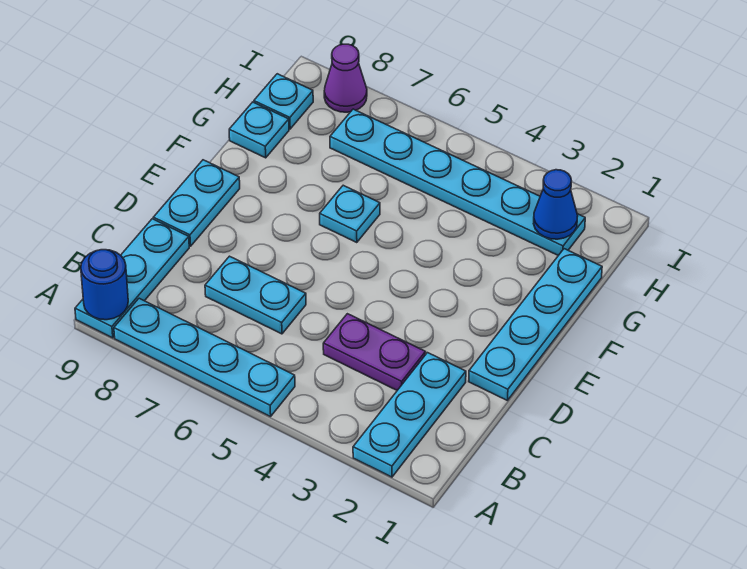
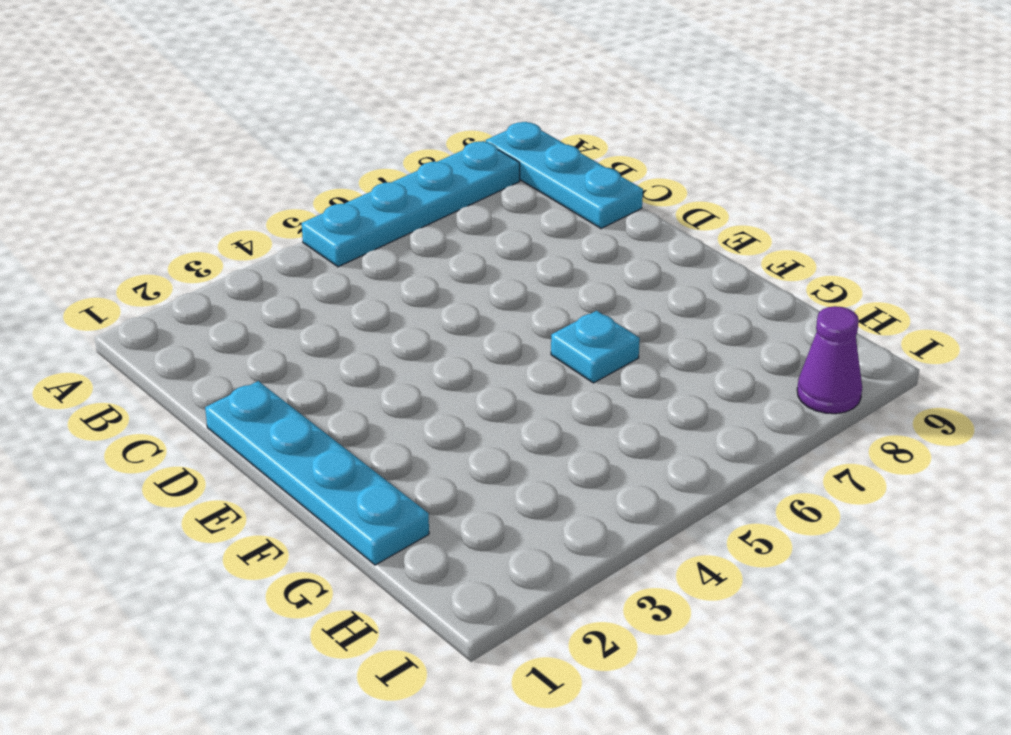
none -> cyan 1x3 plate [353,353,466,477]
none -> purple 1x2 plate [323,314,425,390]
none -> cyan 1x2 plate [205,256,306,334]

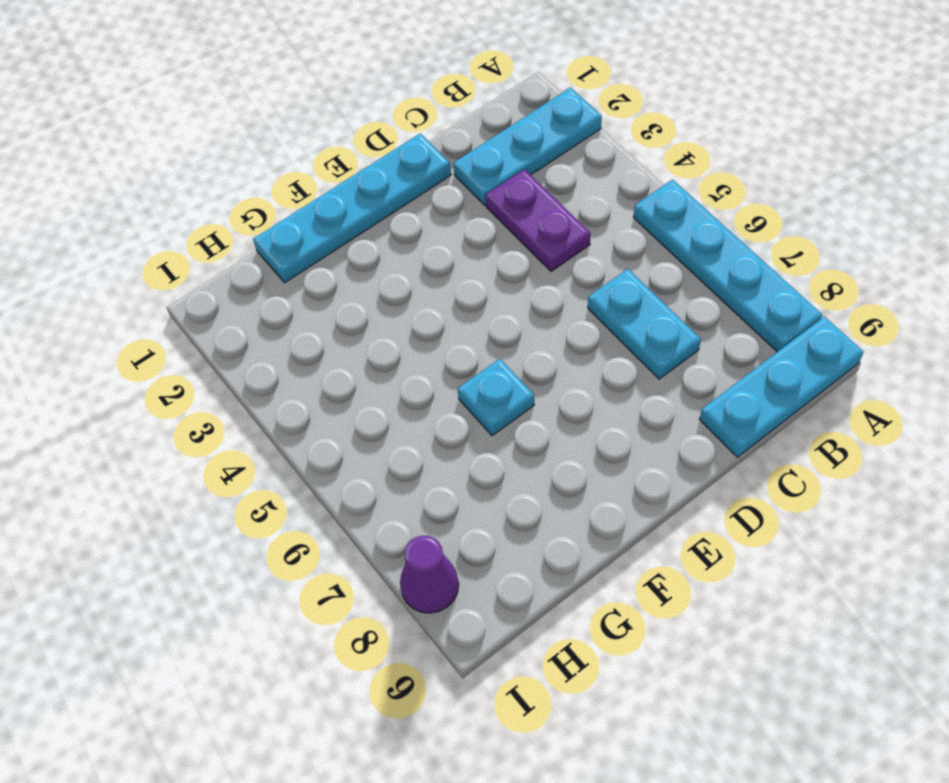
none -> cyan 1x2 plate [153,160,240,246]
none -> cyan 1x1 plate [229,102,289,158]
none -> cyan 1x6 plate [330,109,585,256]

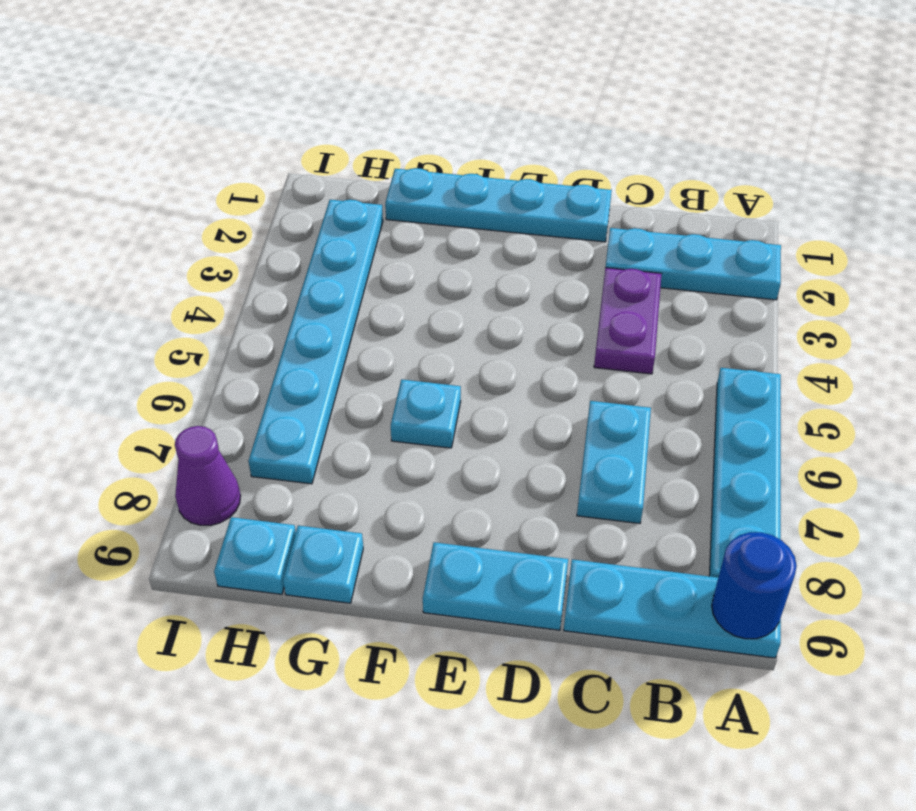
none -> blue 1x1 cone [534,170,578,239]

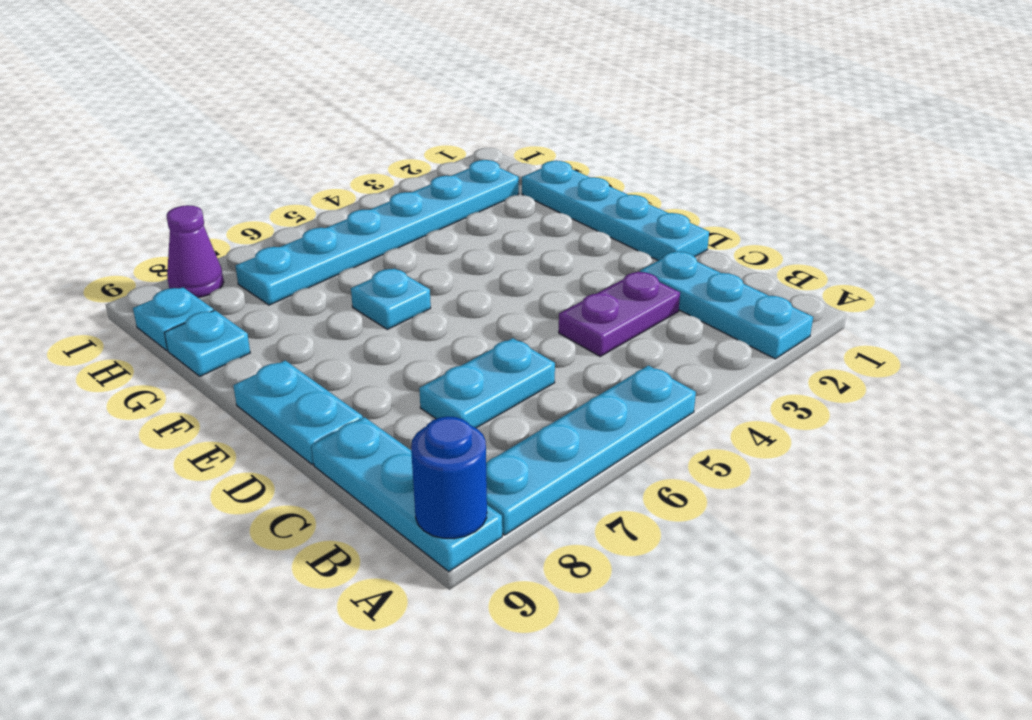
none -> blue 1x1 cone [534,170,578,239]

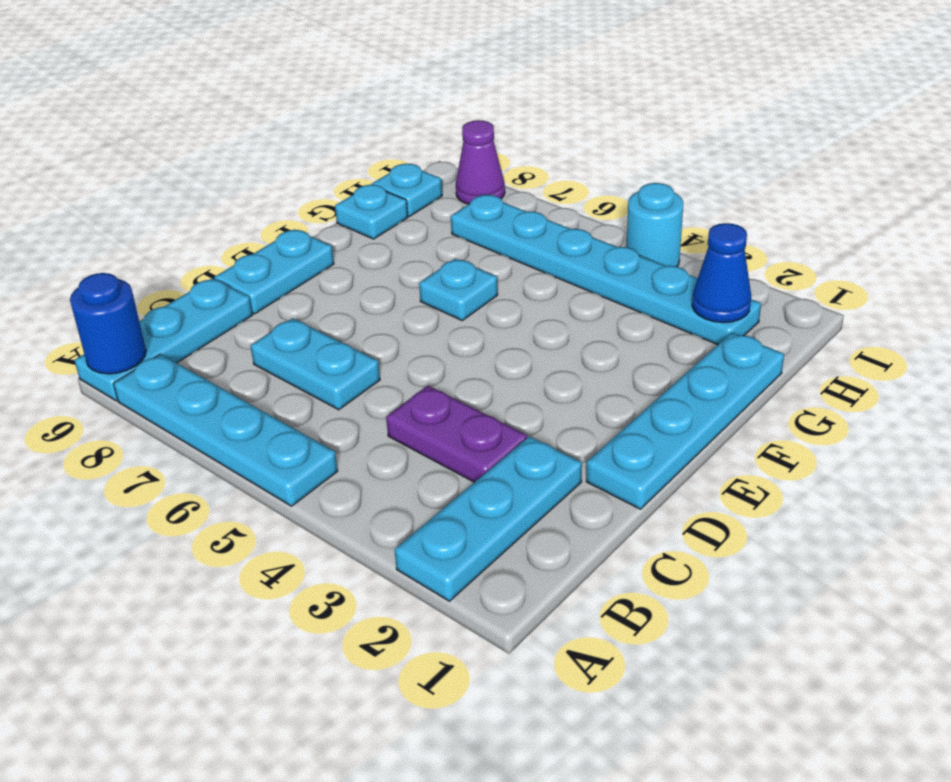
cyan 1x1 round brick [626,183,683,267] -> none

